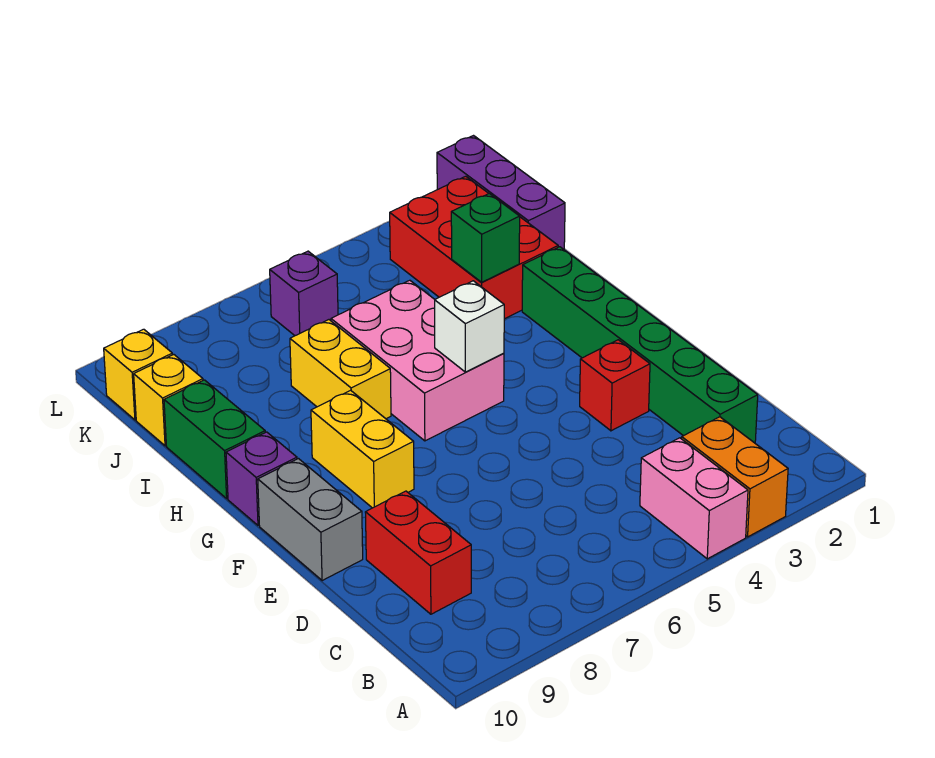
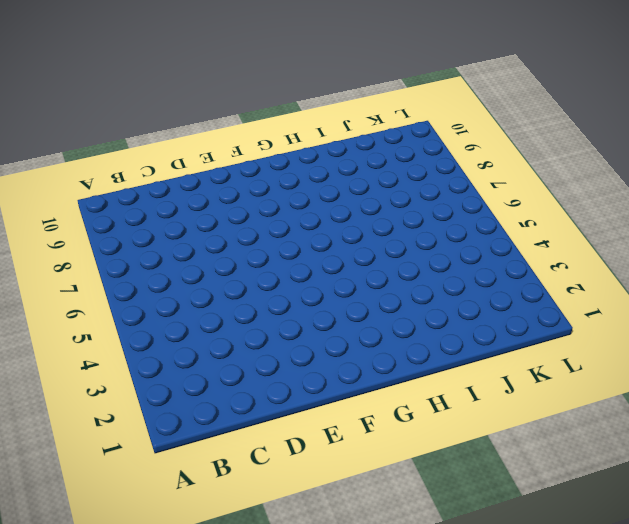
none -> orange 1x2 brick [682,417,788,537]
none -> pink 1x2 brick [640,438,748,559]
none -> green 1x6 brick [522,247,758,443]

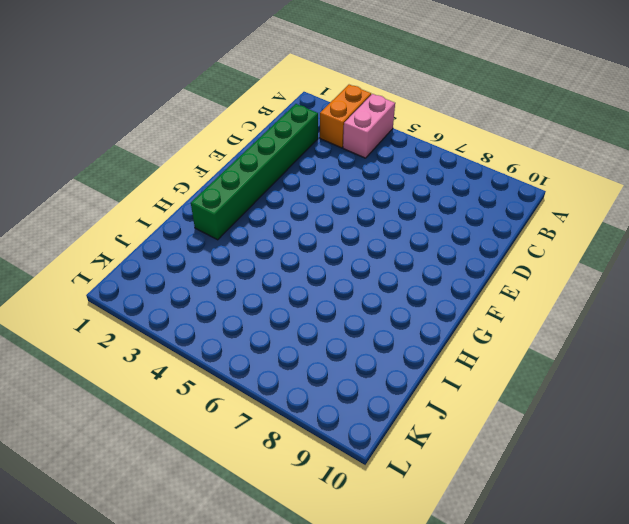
none -> red 1x2 brick [365,491,471,614]
none -> red 1x1 brick [580,340,650,431]
none -> grey 1x2 brick [258,459,363,581]

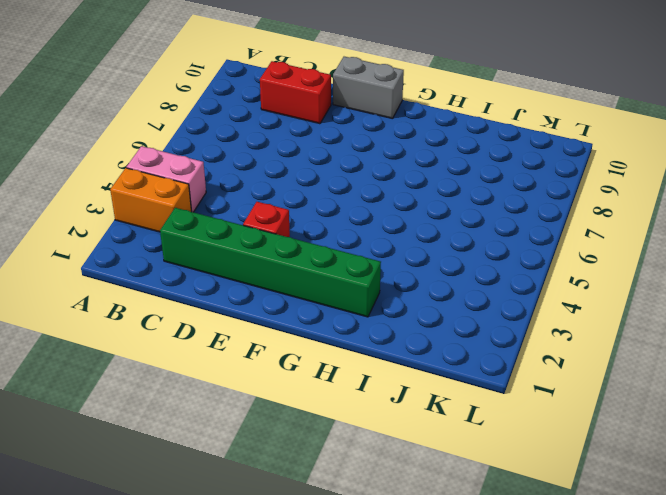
none -> yellow 1x2 brick [311,390,414,508]
none -> pink 2x3 brick [331,280,504,441]
none -> purple 1x1 brick [226,432,297,525]

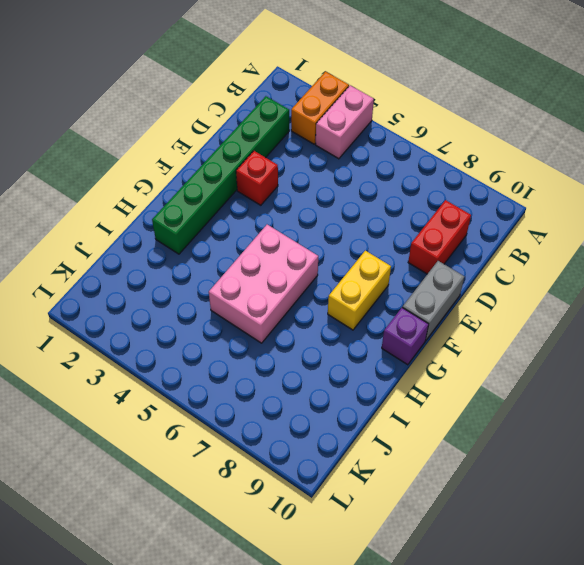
none -> yellow 1x2 brick [290,320,391,419]
none -> green 1x2 brick [164,380,265,498]
none -> red 2x3 brick [390,176,558,319]

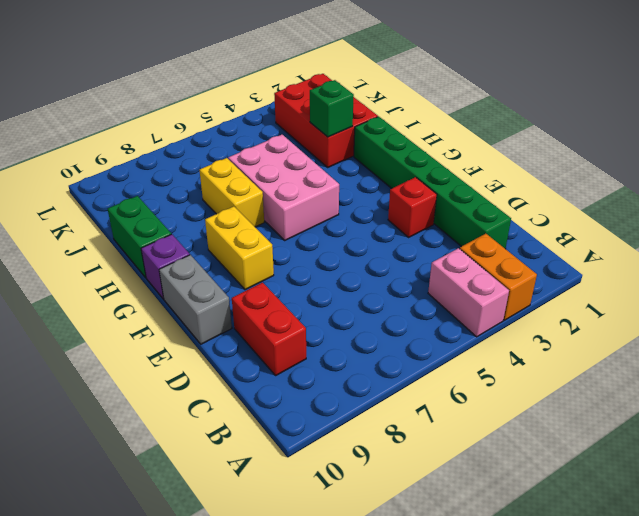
none -> purple 1x3 brick [437,136,565,249]
none -> yellow 1x1 brick [134,355,203,446]
none -> purple 1x1 brick [270,251,338,336]

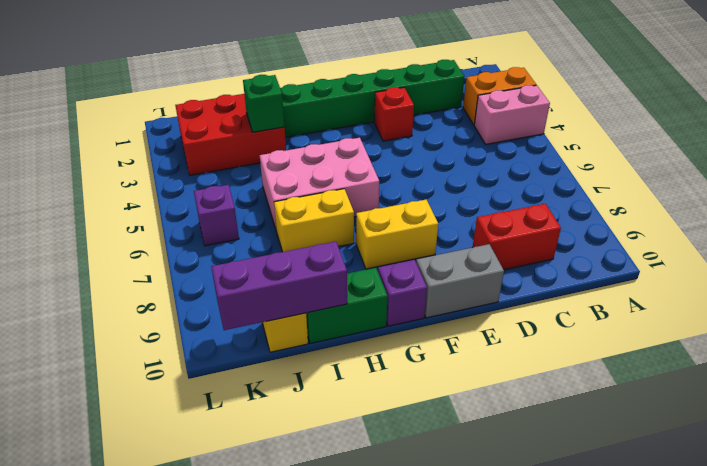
purple 1x3 brick [211,242,347,330] -> purple 1x3 brick moved to [437,136,565,249]
none -> yellow 1x1 brick [104,329,173,420]
none -> white 1x1 brick [435,281,504,372]

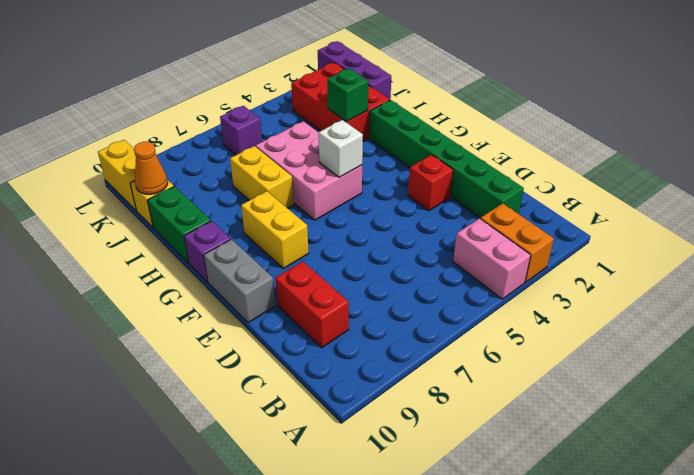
orange 1x1 cone [134,142,167,194] -> none
yellow 1x2 brick [98,140,136,210] -> yellow 1x1 brick [104,329,173,420]

